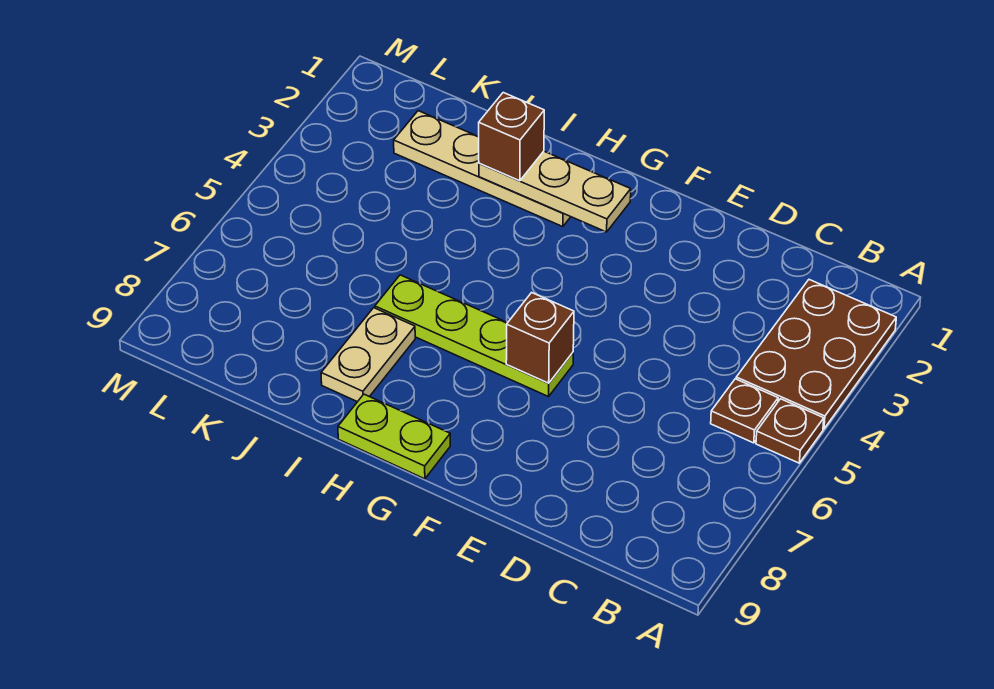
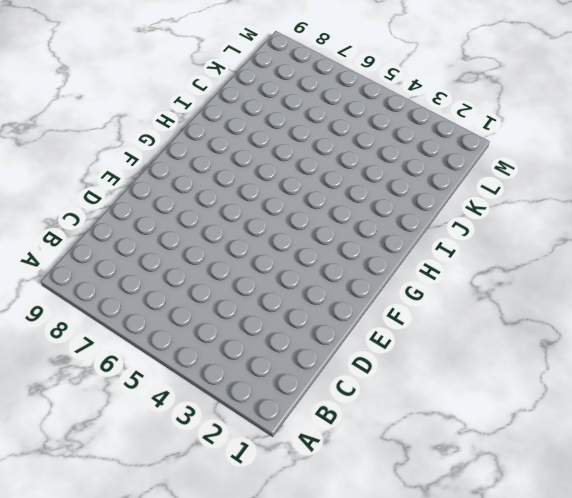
none -> brown 2x3 plate [736,280,896,429]
none -> brown 1x1 plate [756,399,824,463]

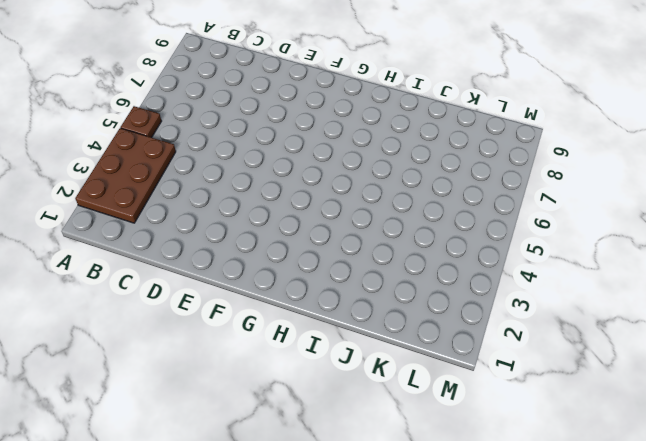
none -> brown 1x1 plate [711,379,778,443]
none -> lime 1x4 plate [375,275,573,397]

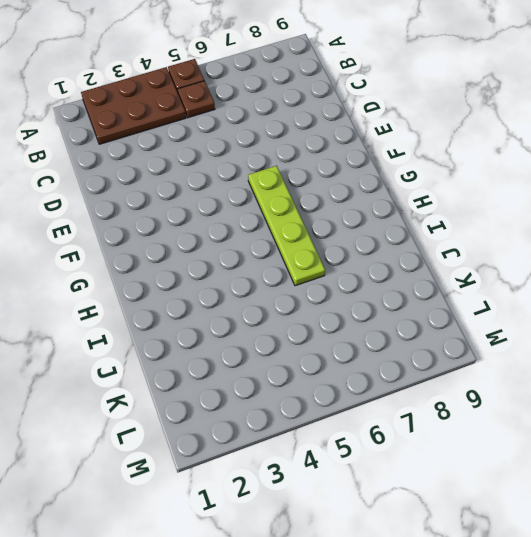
none -> lime 1x2 plate [338,394,450,479]
none -> tan 1x4 plate [394,111,570,227]

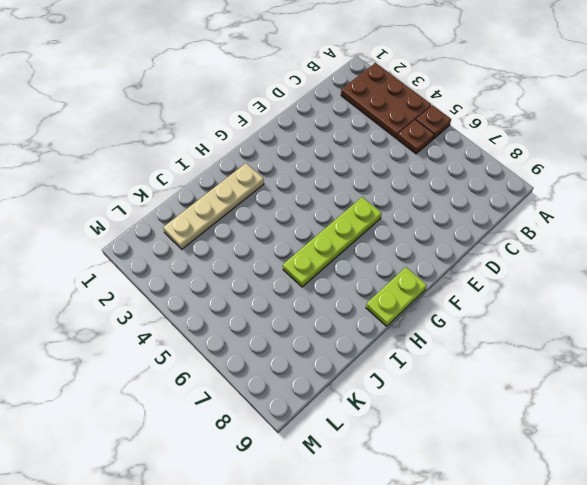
none -> tan 1x2 plate [321,308,415,402]
none -> brown 1x1 brick [506,293,574,383]

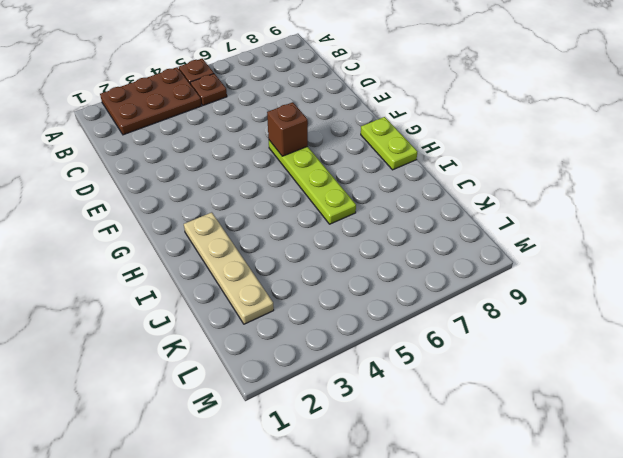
none -> tan 1x2 plate [321,308,415,402]
none -> tan 1x3 plate [479,151,631,232]

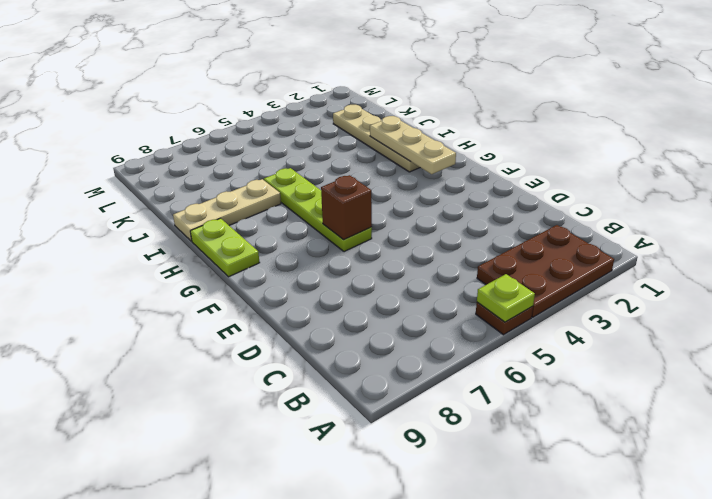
lime 1x1 plate [477,274,535,322] -> none
tan 1x3 plate [173,179,281,241] -> tan 1x2 plate [321,308,415,402]
none -> brown 1x1 plate [711,379,778,443]
none -> brown 1x1 brick [479,93,544,181]

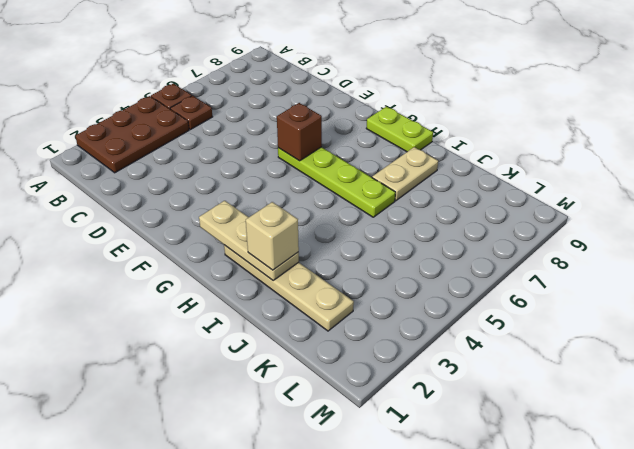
tan 1x1 brick [246,202,299,270] -> brown 1x1 brick [479,93,544,181]

